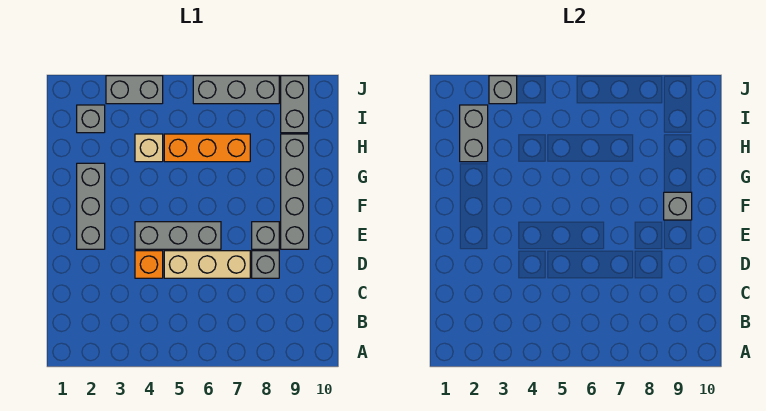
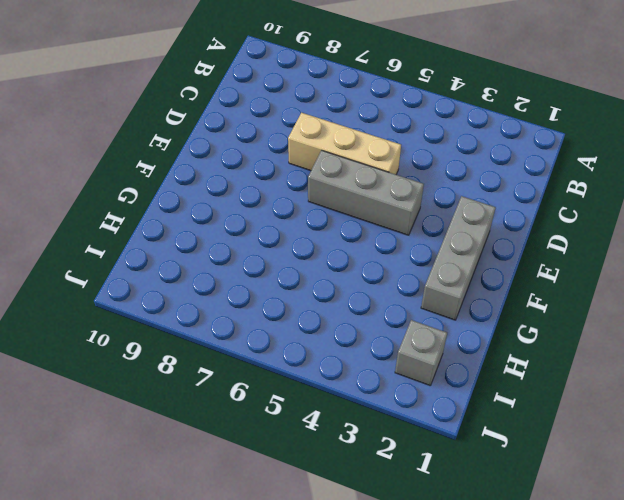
none -> orange 1x1 brick [135,251,163,278]
none -> grey 1x1 brick [252,251,279,278]
none -> grey 1x1 brick [252,222,279,249]

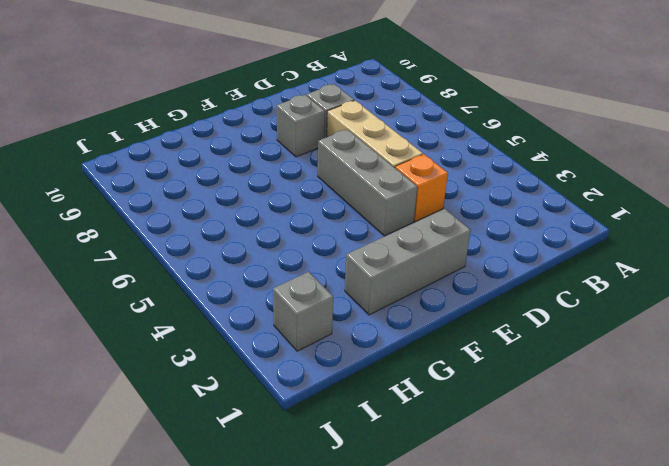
none -> grey 1x4 brick [281,134,309,249]
none -> tan 1x1 brick [135,134,163,162]
none -> orange 1x3 brick [164,134,250,162]

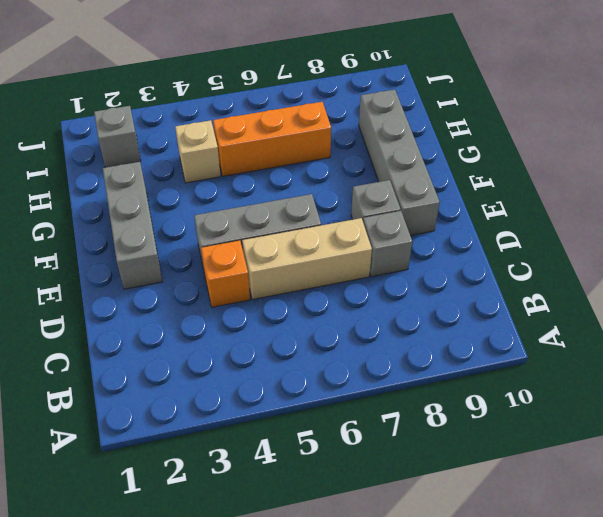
none -> grey 1x2 brick [281,76,309,133]
none -> grey 1x2 brick [106,76,163,104]
none -> grey 1x3 brick [193,76,279,104]

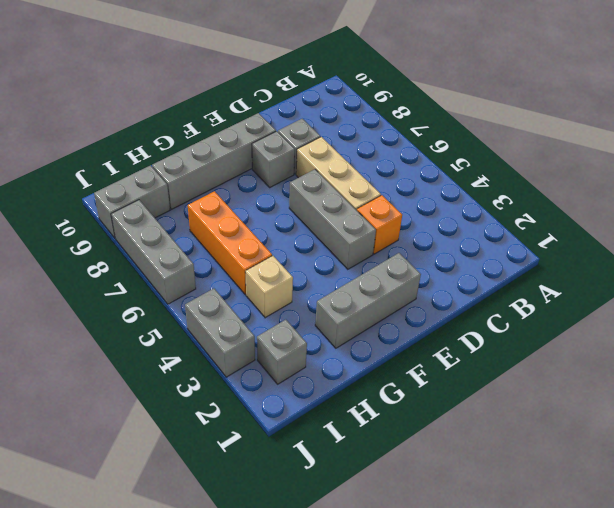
none -> grey 1x1 brick [664,192,692,220]
none -> grey 1x2 brick [460,105,488,162]
none -> grey 1x1 brick [489,76,517,104]

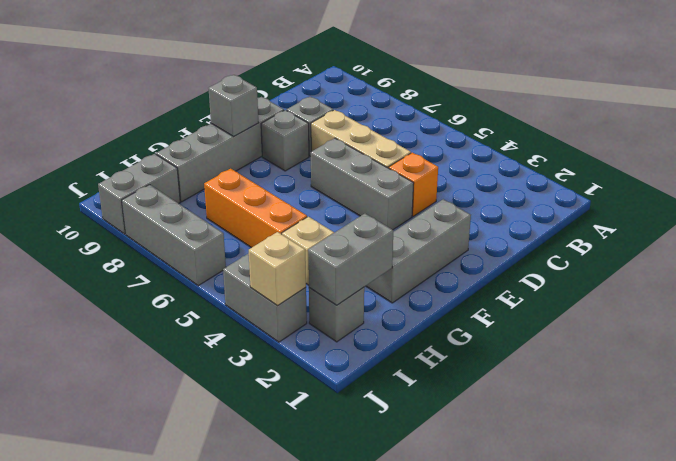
tan 1x1 brick [249,232,306,306] -> grey 1x1 brick [489,76,517,104]

